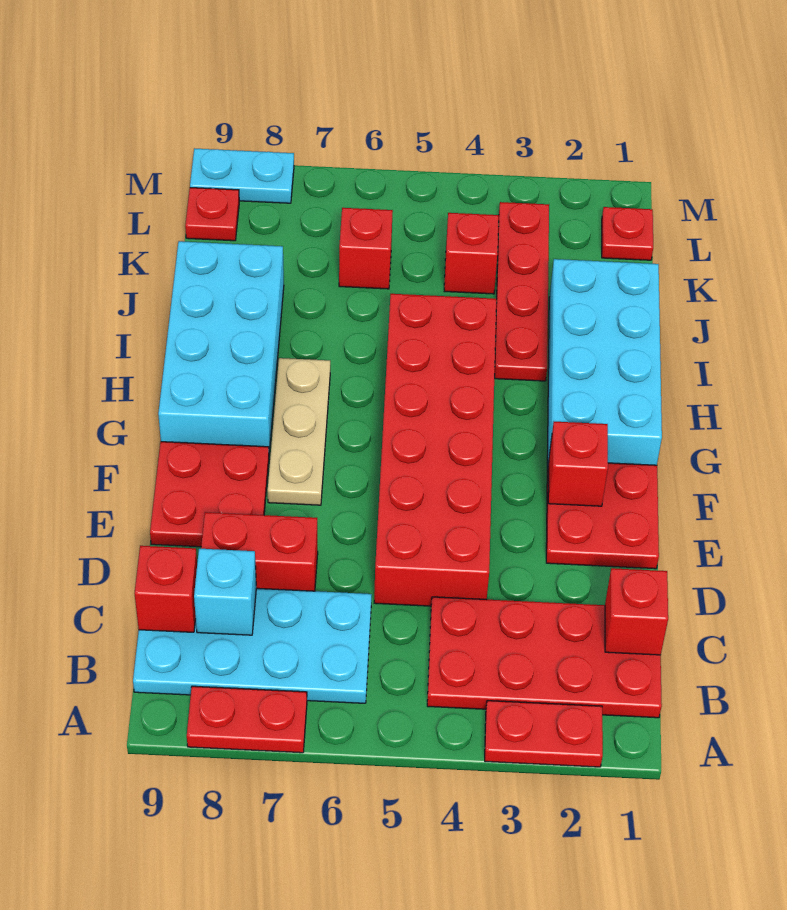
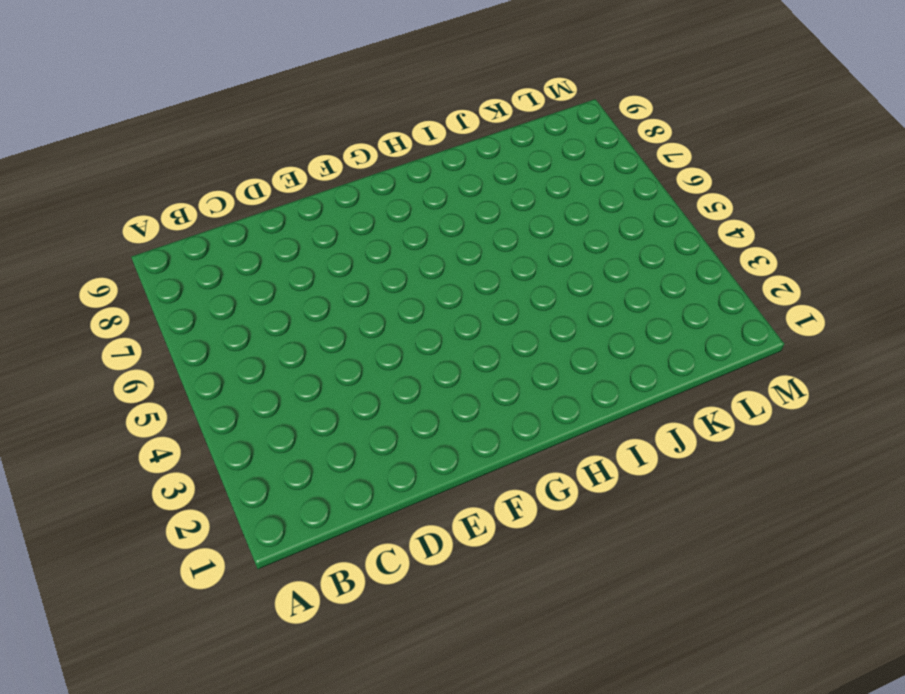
none -> red 1x2 plate [485,701,603,767]
none -> red 1x2 plate [187,686,307,753]
none -> red 2x4 plate [427,597,662,718]

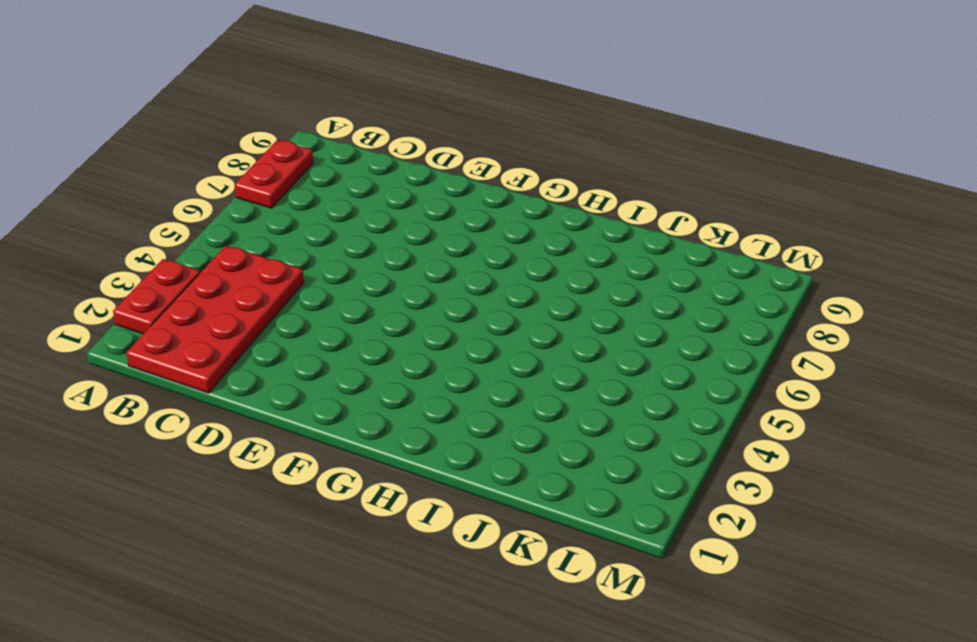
none -> cyan 2x4 plate [133,588,372,703]
none -> red 2x6 brick [374,294,496,606]
none -> red 1x2 brick [201,512,318,591]

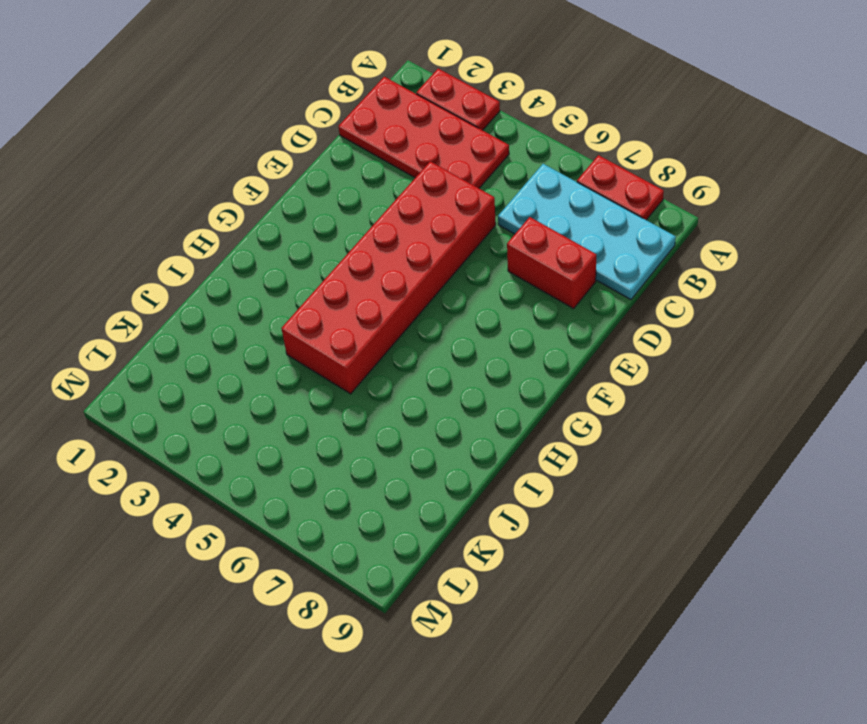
none -> red 2x2 plate [546,463,659,569]
none -> red 2x2 plate [150,442,269,547]
none -> tan 1x3 plate [268,358,330,505]

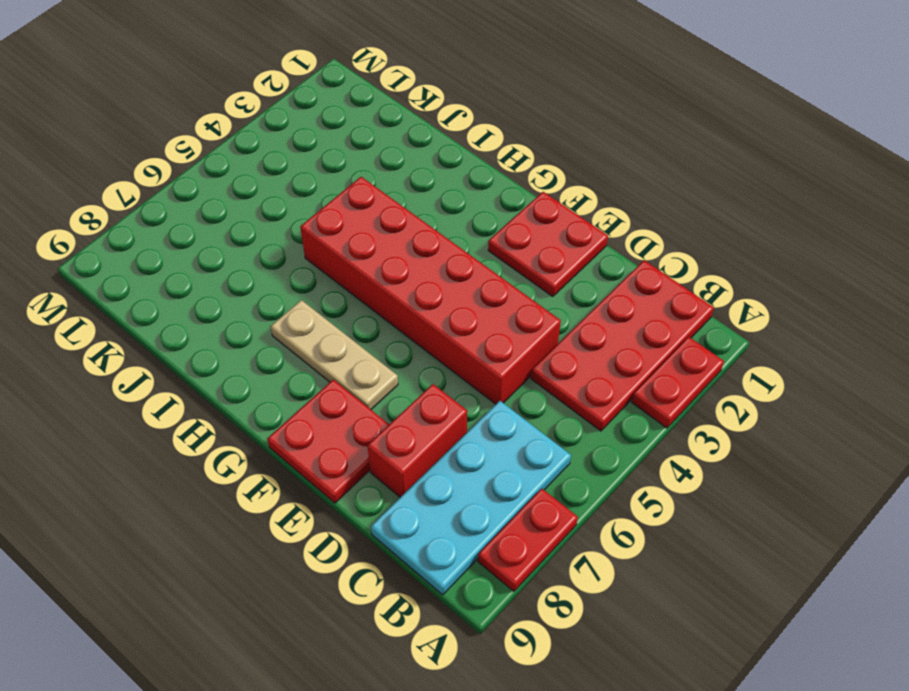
none -> cyan 2x4 brick [547,259,662,470]
none -> cyan 2x4 brick [158,241,284,453]
none -> red 1x4 plate [495,202,549,381]

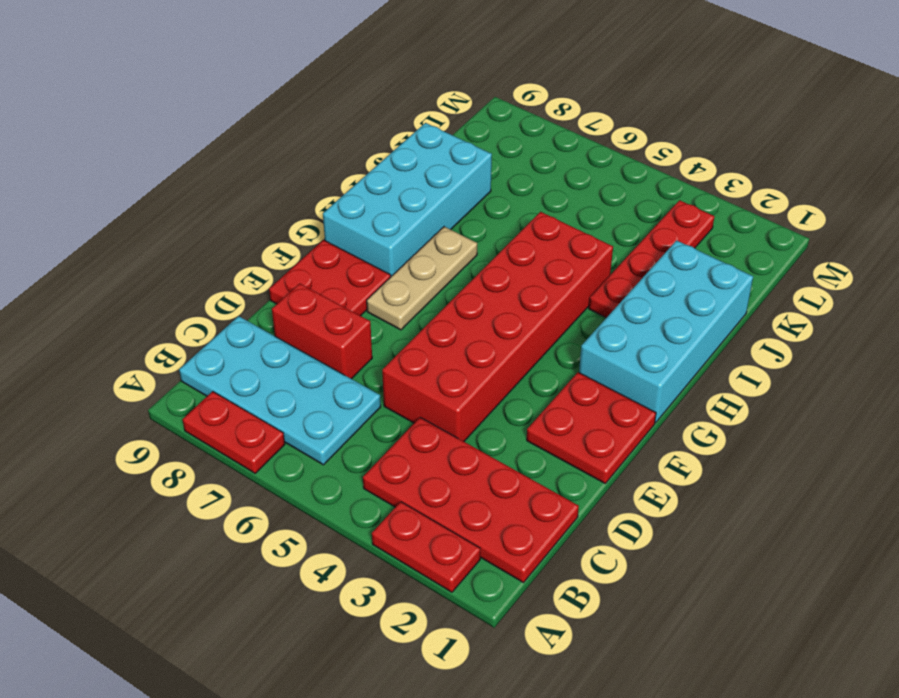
none -> red 1x1 brick [444,213,499,294]
none -> red 1x1 brick [339,208,393,289]
none -> red 1x1 plate [602,207,653,260]

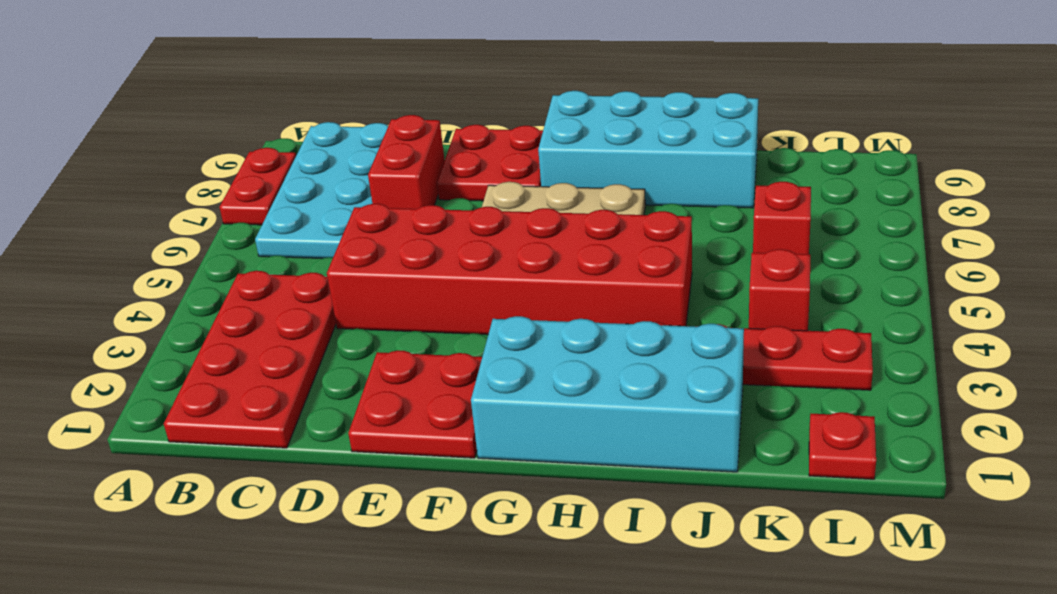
none -> red 1x2 plate [485,701,603,767]
none -> red 1x1 plate [185,188,239,241]
none -> cyan 1x2 plate [190,148,294,203]

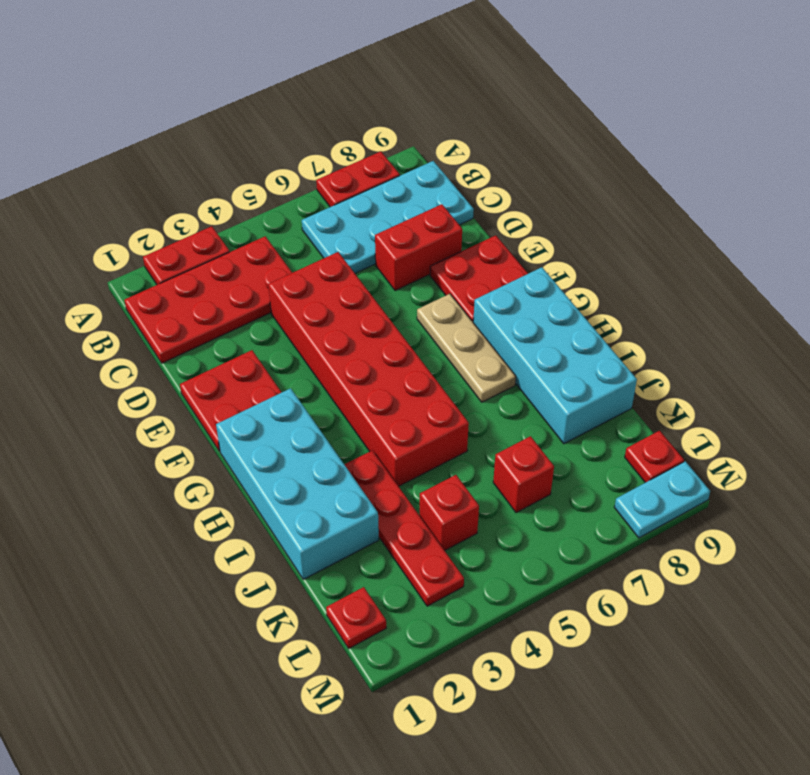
none -> red 1x1 brick [605,568,668,655]
none -> cyan 1x1 brick [194,549,256,635]
none -> red 1x1 brick [134,546,197,632]

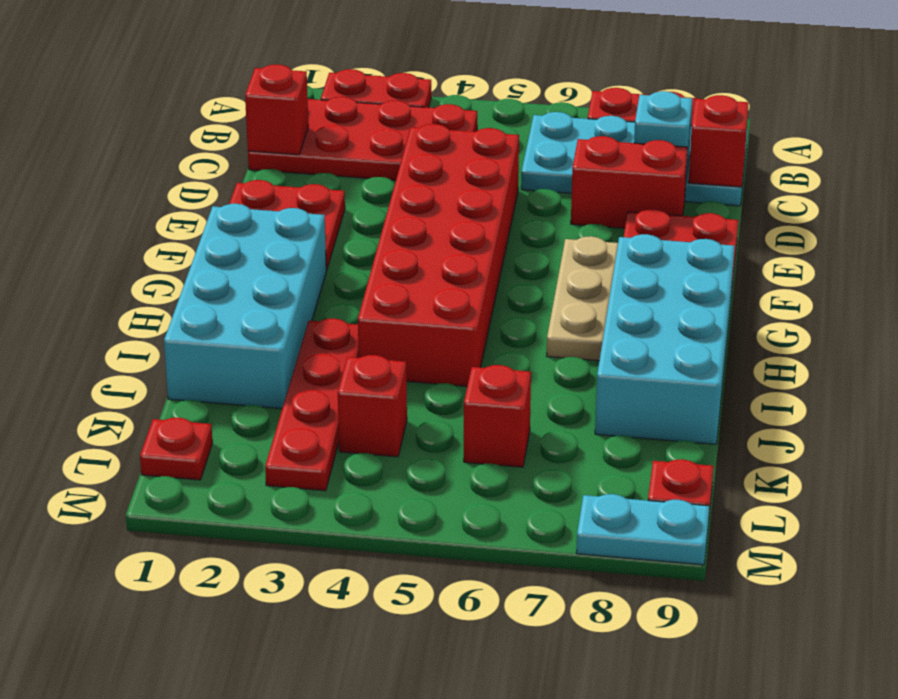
none -> red 1x1 brick [548,422,608,506]

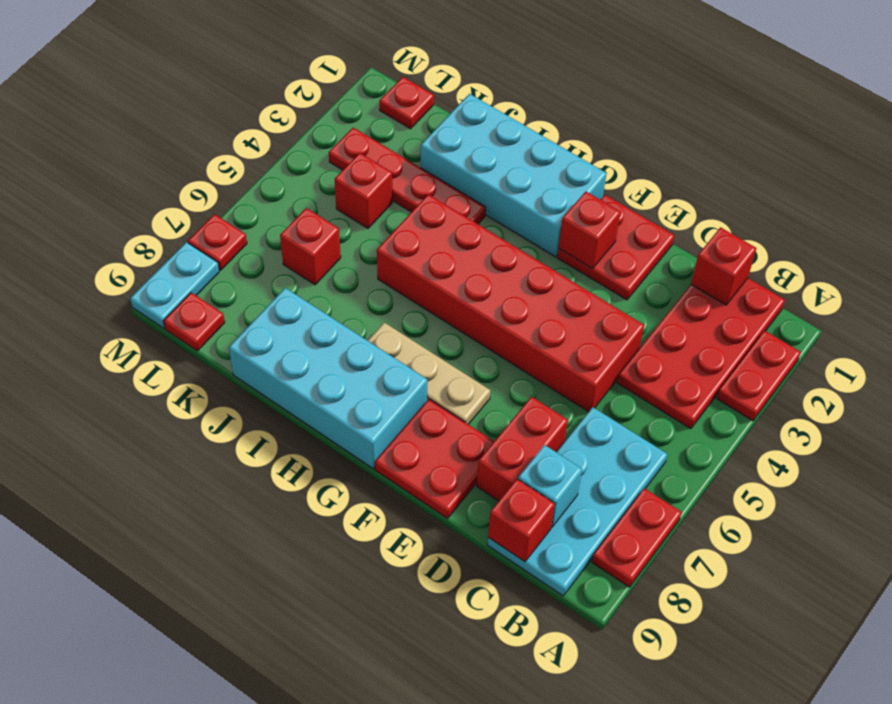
red 1x1 plate [188,214,247,270] -> none

